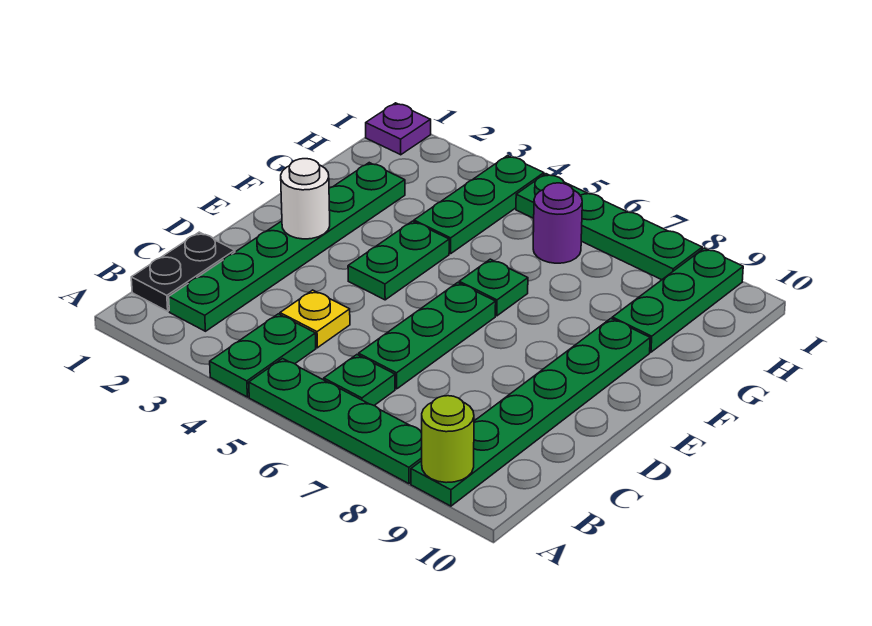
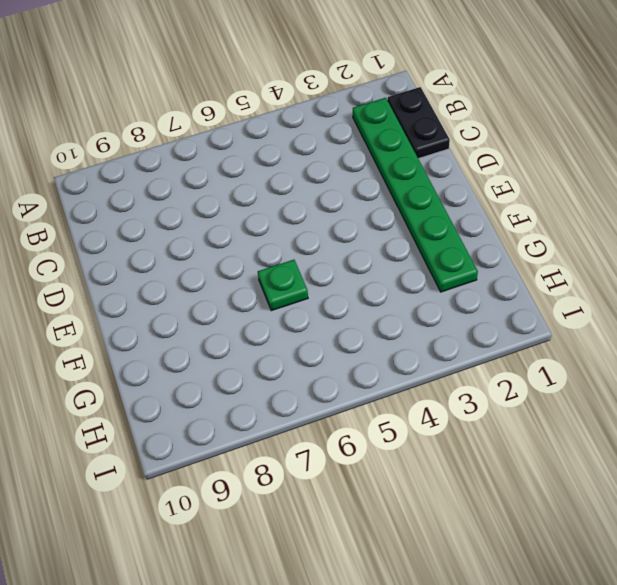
none -> green 1x2 plate [210,314,316,397]
none -> green 1x4 plate [249,359,422,484]
none -> green 1x6 plate [411,319,650,506]

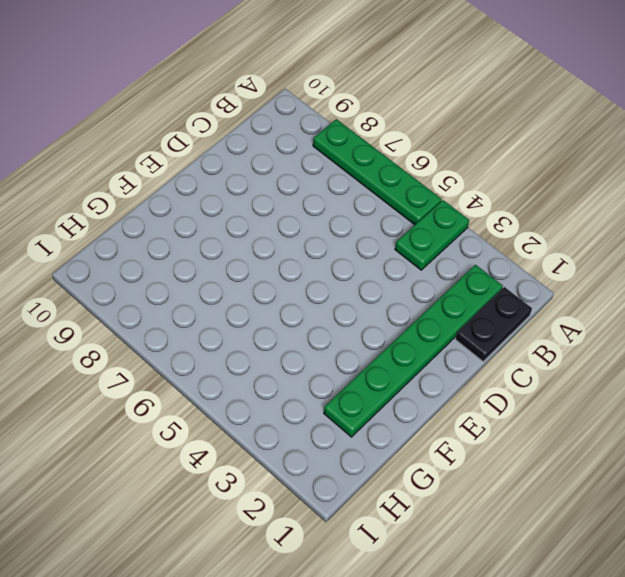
none -> green 1x6 plate [411,319,650,506]
none -> green 1x1 plate [324,355,395,405]
none -> yellow 1x1 plate [280,290,350,348]

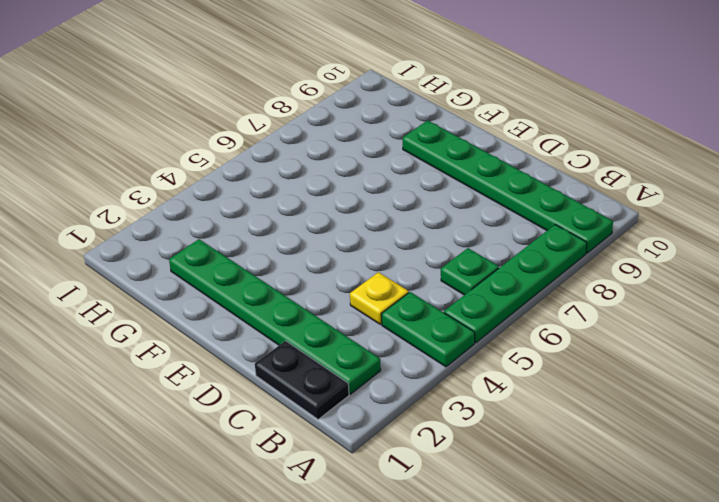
none -> green 1x3 plate [359,283,496,389]
none -> green 1x2 plate [348,221,449,300]
none -> green 1x1 plate [459,259,528,316]

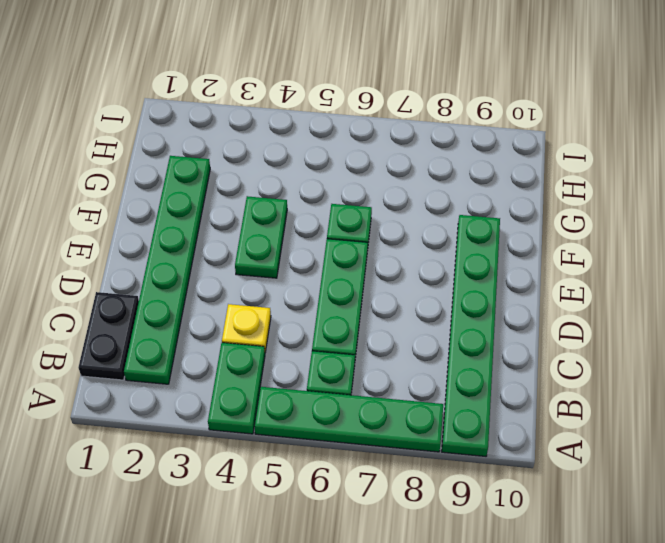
none -> green 1x3 plate [414,156,544,254]
none -> green 1x3 plate [612,248,743,352]
none -> purple 1x1 round brick [533,183,582,263]

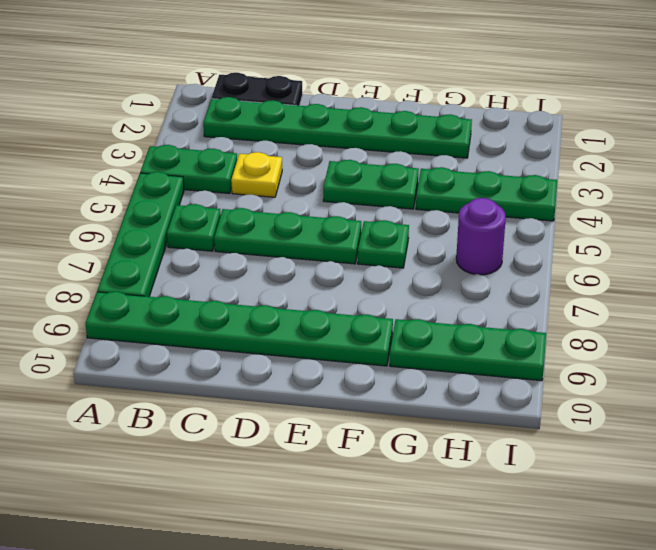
none -> purple 1x1 plate [366,103,431,155]
none -> green 1x4 plate [516,174,702,280]
none -> lime 1x1 round brick [422,396,474,483]

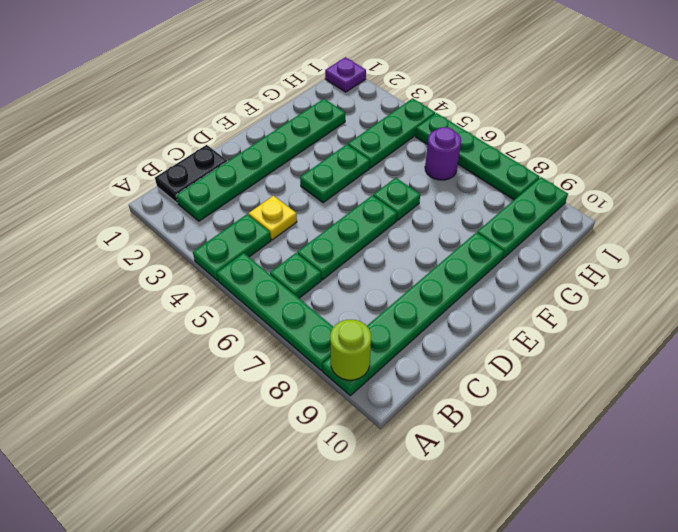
none -> white 1x1 round brick [281,159,330,239]

